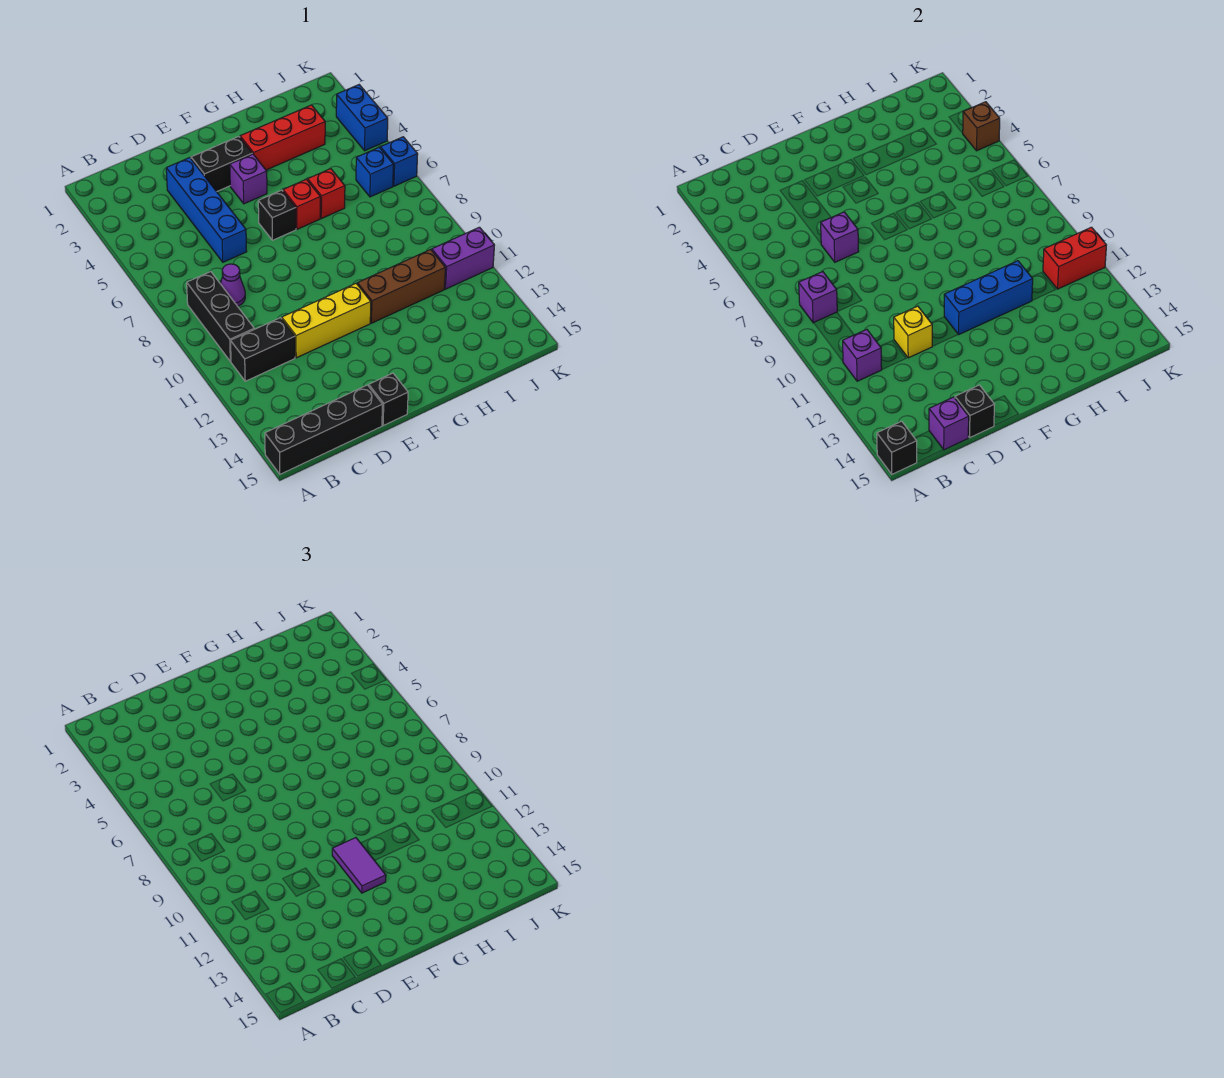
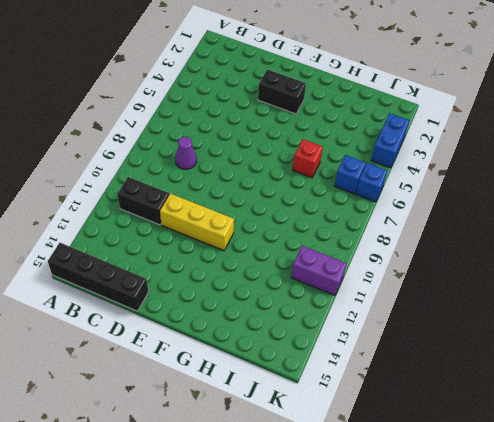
none -> black 1x3 brick [187,272,254,362]
none -> blue 1x4 brick [166,158,247,262]
none -> black 1x1 brick [369,373,408,426]

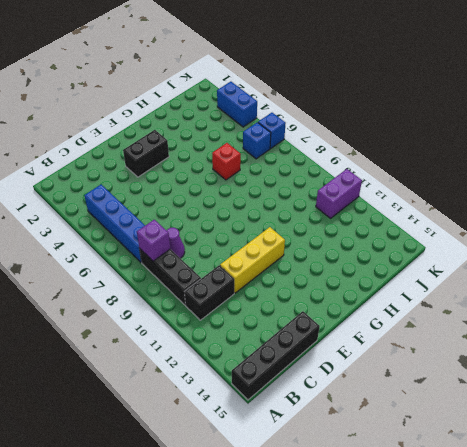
blue 1x4 brick [84,185,145,263] -> blue 1x4 brick moved to [166,158,247,262]
none -> black 1x1 brick [369,373,408,426]
none -> purple 1x1 brick [230,154,267,204]
none -> black 1x1 brick [258,190,296,240]

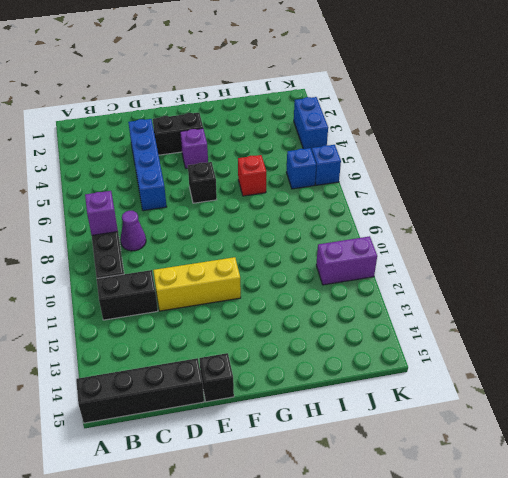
none -> red 1x3 brick [240,105,325,170]
none -> red 1x1 brick [283,179,320,229]
none -> brown 1x3 brick [357,250,445,323]

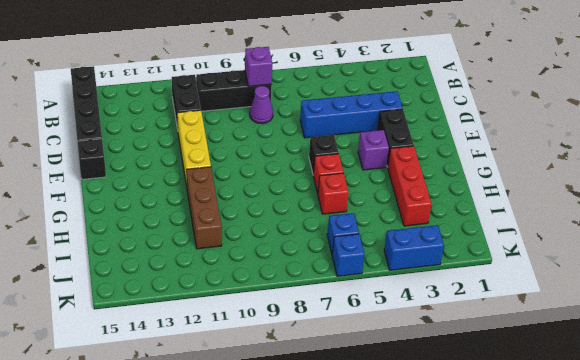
none -> purple 1x2 brick [432,227,494,289]
none -> black 1x1 brick [877,421,917,474]
none -> purple 1x1 brick [843,329,882,381]

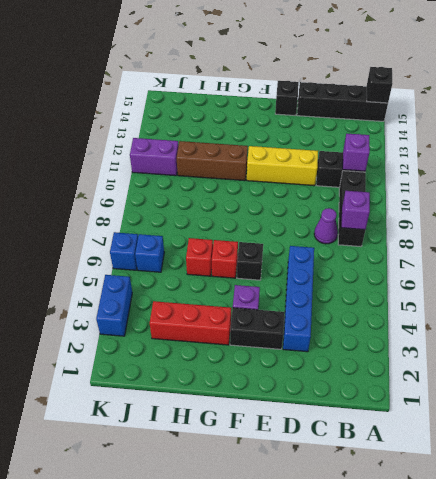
none -> purple 1x1 brick [929,397,969,450]
none -> purple 1x1 brick [821,212,859,262]
none -> yellow 1x1 brick [894,306,932,358]

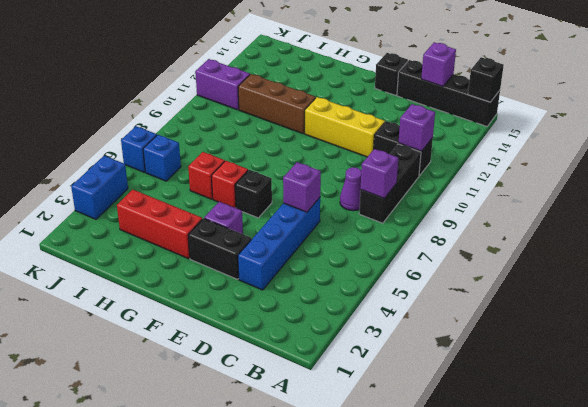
none -> yellow 1x1 brick [894,306,932,358]
none -> black 1x1 brick [955,385,994,438]
none -> blue 1x3 brick [944,261,1033,335]

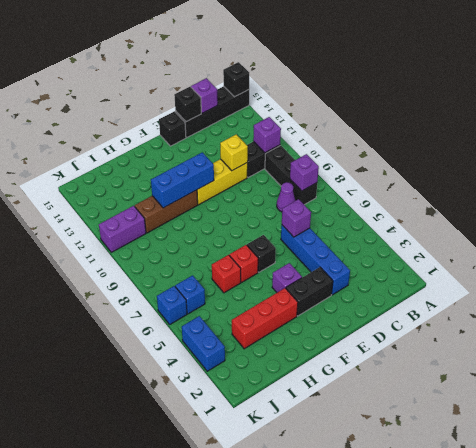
none -> red 1x2 brick [1043,227,1106,289]
none -> brown 1x1 brick [963,102,1000,151]
none -> purple 1x2 tile [332,838,386,893]

